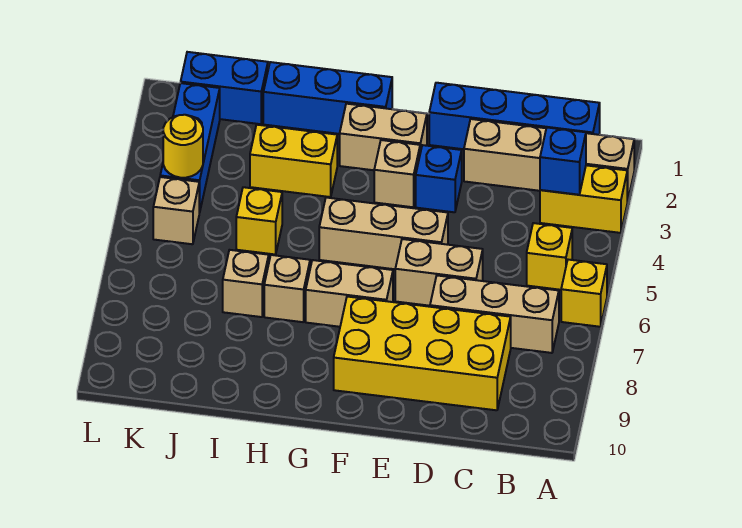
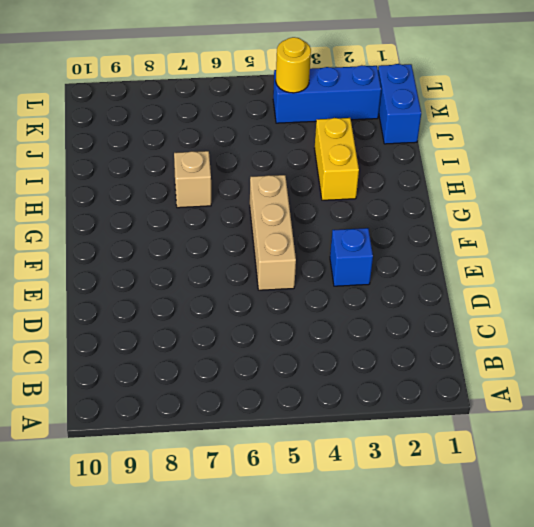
none -> tan 1x4 brick [464,119,634,201]
none -> yellow 1x2 brick [540,165,627,233]
none -> yellow 1x1 brick [561,260,607,327]

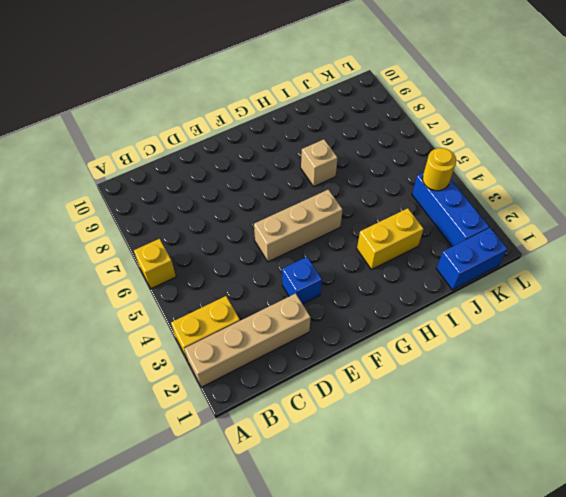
none -> blue 1x4 brick [429,83,600,149]
none -> yellow 1x1 brick [527,223,572,290]
none -> tan 1x3 brick [430,275,559,353]

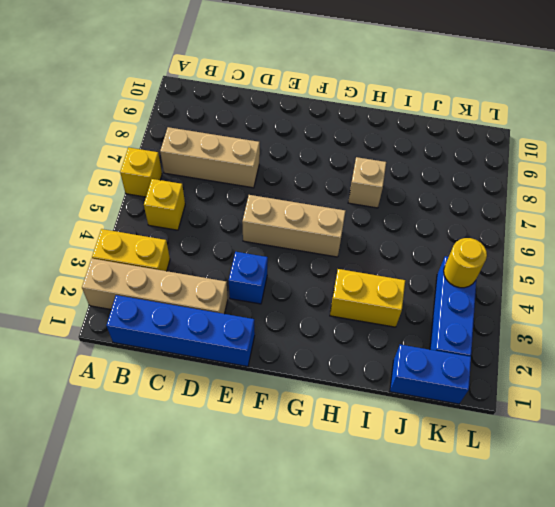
none -> yellow 2x4 brick [334,297,511,410]
none -> tan 1x2 brick [395,239,483,306]
none -> tan 1x2 brick [340,104,427,170]

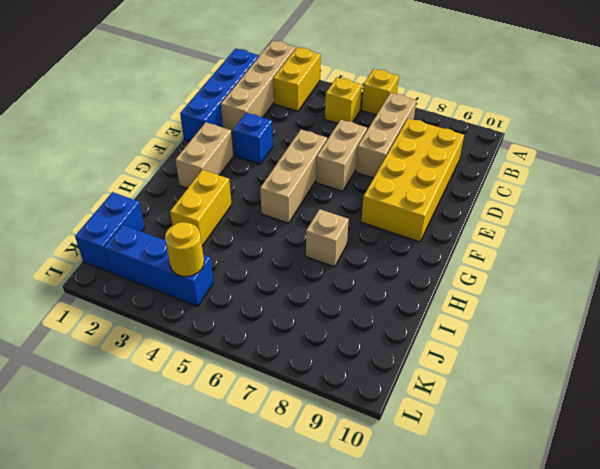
none -> tan 1x1 brick [374,140,420,207]
none -> tan 1x2 brick [306,260,393,327]
none -> blue 1x3 brick [263,62,392,134]

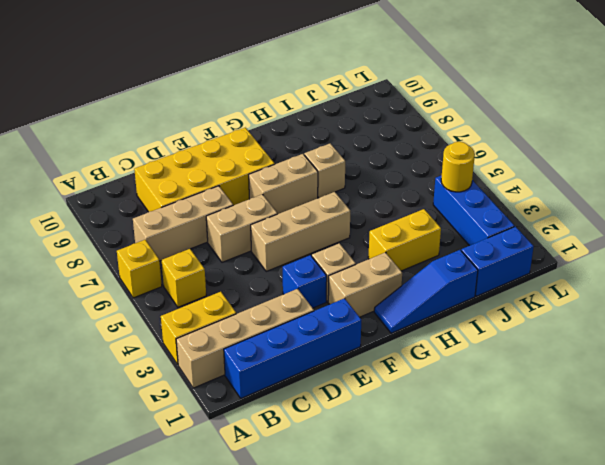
blue 1x3 slope [374,250,478,333] -> blue 1x3 brick [263,62,392,134]
none -> yellow 1x1 brick [236,187,282,255]
none -> tan 1x1 brick [223,250,269,317]
none -> tan 1x1 brick [153,177,199,244]

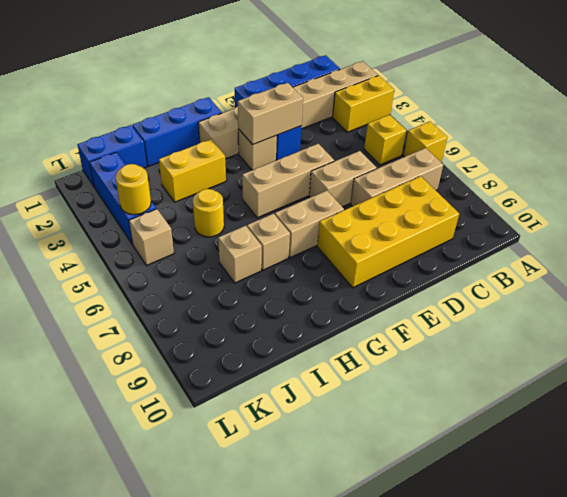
tan 1x2 brick [238,83,303,145] -> none
yellow 1x1 round brick [193,189,224,237] -> yellow 1x1 brick [236,187,282,255]
none -> blue 1x1 brick [540,128,586,195]

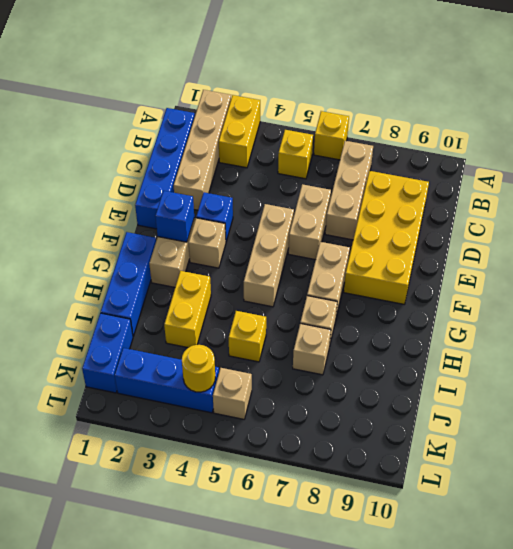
blue 1x1 brick [155,191,194,242] -> blue 1x1 brick moved to [540,128,586,195]

